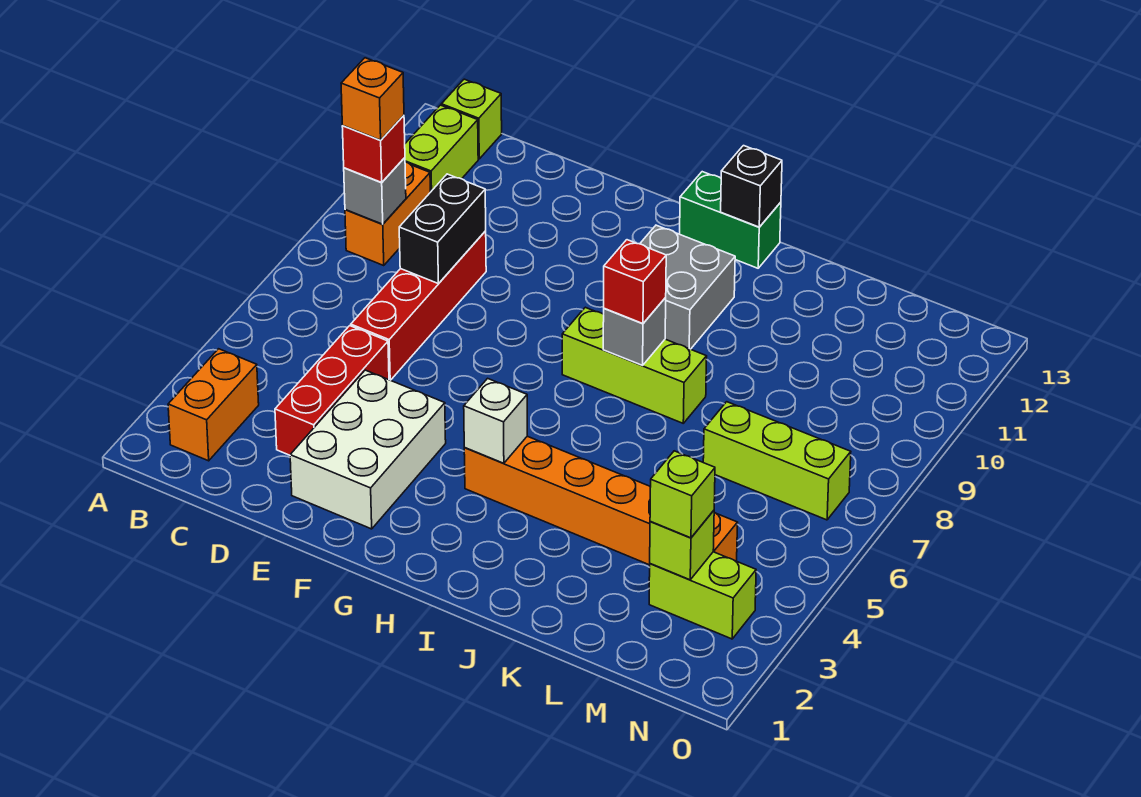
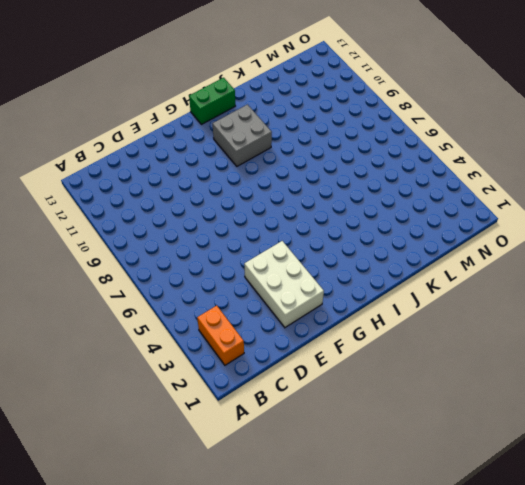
none -> orange 1x2 brick [345,162,430,265]
none -> lime 1x2 brick [405,105,478,192]
none -> lime 1x1 brick [441,79,502,159]

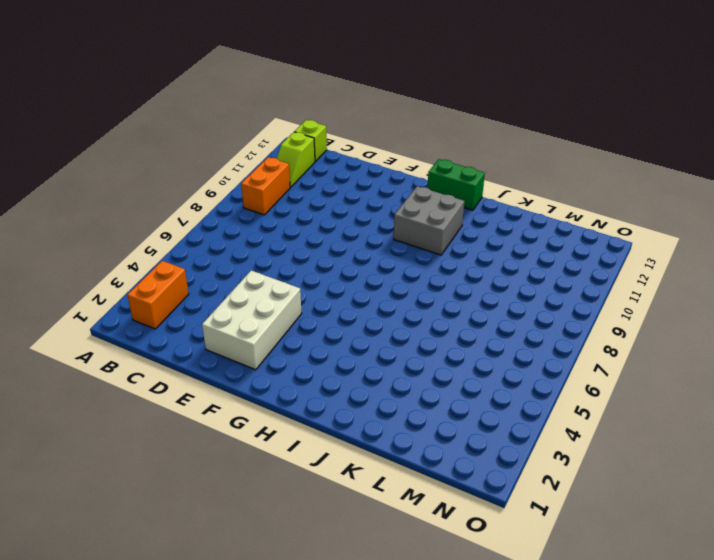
lime 1x2 slope [277,132,315,187] -> lime 1x2 brick [405,105,478,192]
none -> red 1x3 brick [275,326,389,455]
none -> red 1x4 brick [351,231,486,380]
none -> orange 1x6 brick [464,436,738,565]

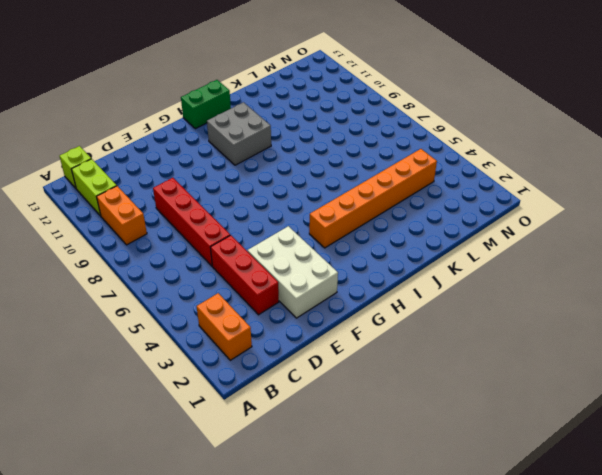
none -> lime 1x3 brick [562,307,707,423]
none -> lime 1x3 brick [703,402,851,520]
none -> lime 1x2 brick [649,552,756,639]

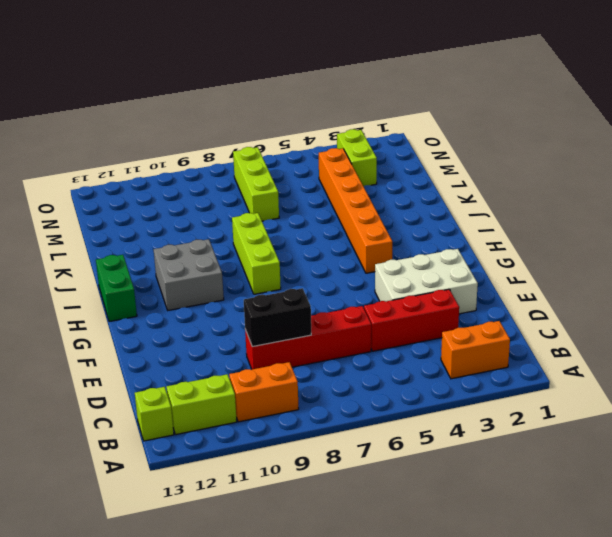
none -> grey 1x1 brick [344,158,406,224]
none -> white 1x1 brick [464,378,527,463]
none -> grey 1x1 brick [603,298,666,365]

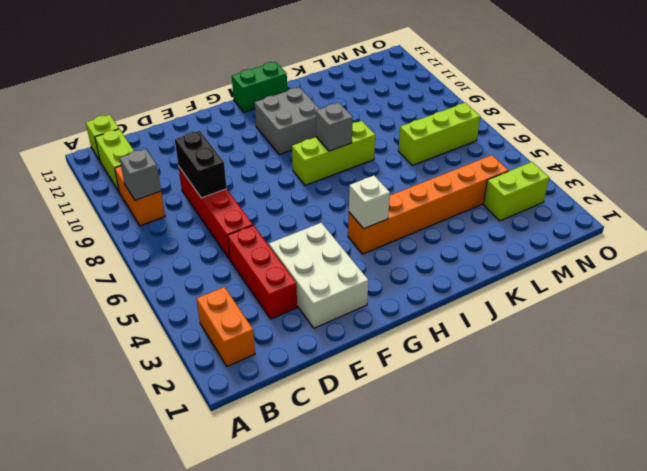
none -> black 1x1 brick [721,146,782,227]
none -> lime 1x1 brick [650,511,714,580]
none -> red 1x1 brick [342,115,405,183]

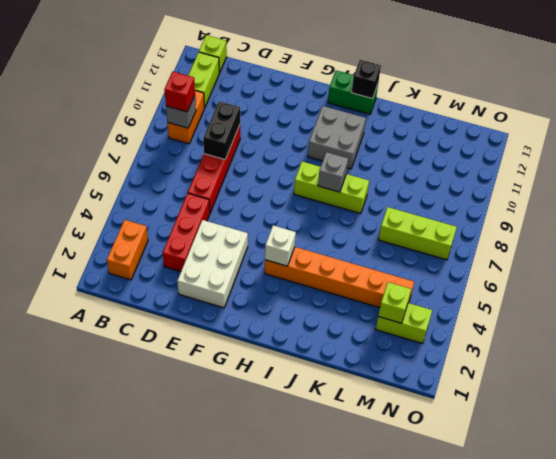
none -> red 1x1 brick [604,240,666,324]
none -> lime 1x1 brick [650,451,715,538]
none -> orange 1x1 brick [341,58,404,140]

